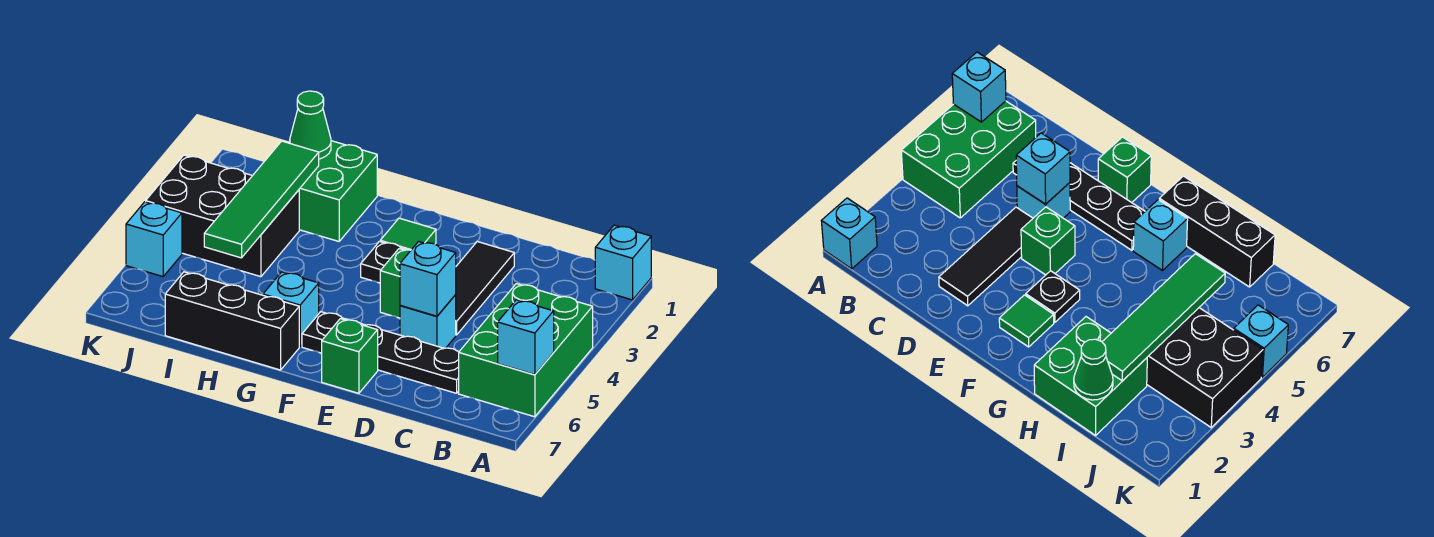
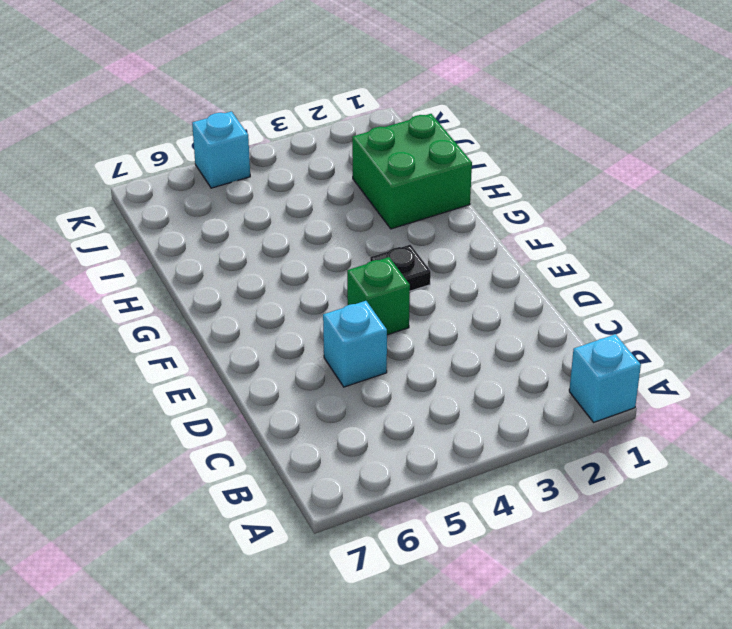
none -> green 2x3 brick [459,284,593,417]
none -> black 1x4 plate [302,312,459,393]
none -> black 1x3 tile [455,242,514,335]

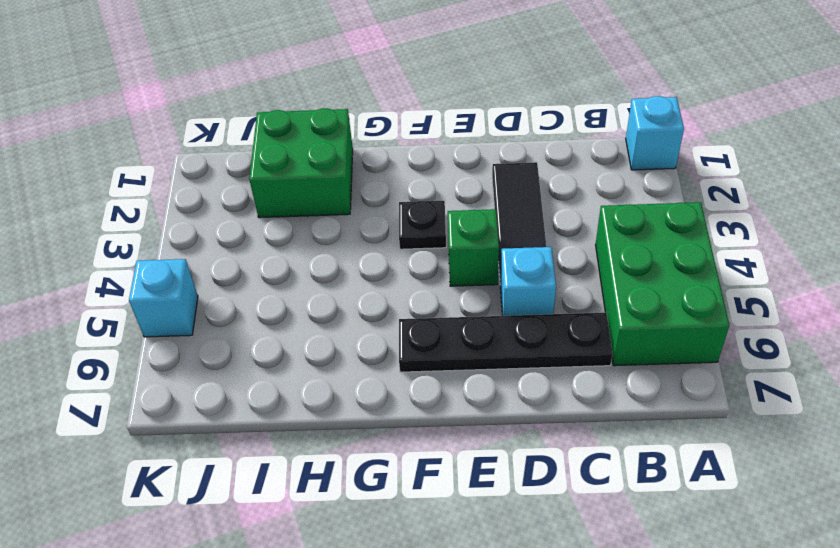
none -> green 1x1 brick [322,319,378,393]
none -> green 1x1 tile [380,218,436,250]
none -> cyan 1x1 brick [263,272,319,347]

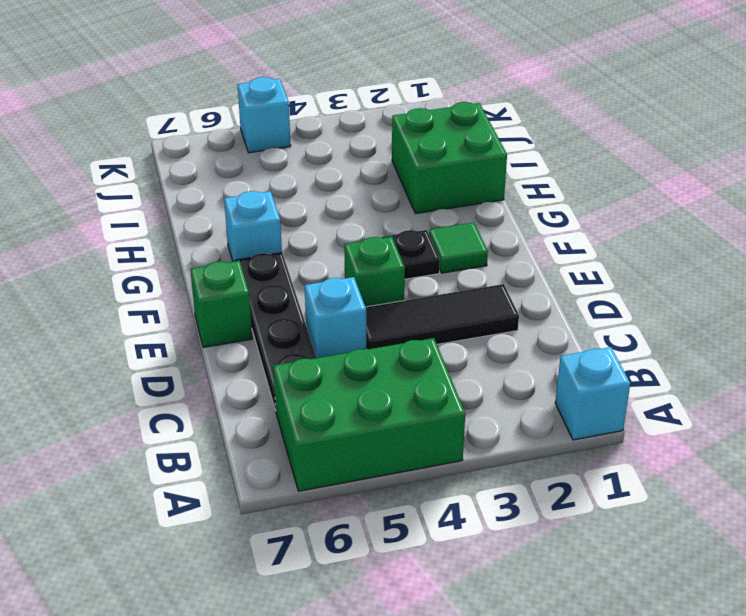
none -> black 1x3 brick [165,272,299,370]
none -> black 2x3 brick [146,155,299,277]
none -> cyan 1x1 brick [498,300,554,375]

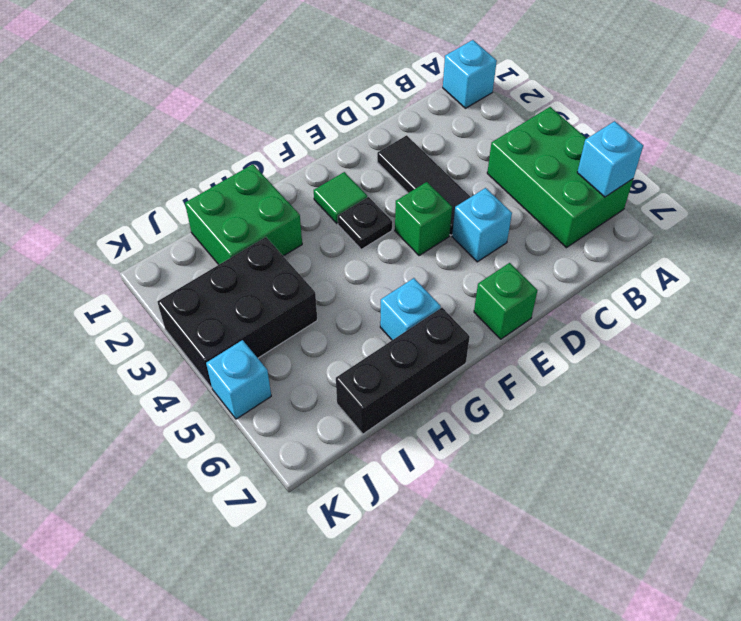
none -> black 1x4 plate [302,312,459,393]
none -> cyan 1x1 brick [400,241,456,316]
none -> green 1x1 cone [290,91,331,159]

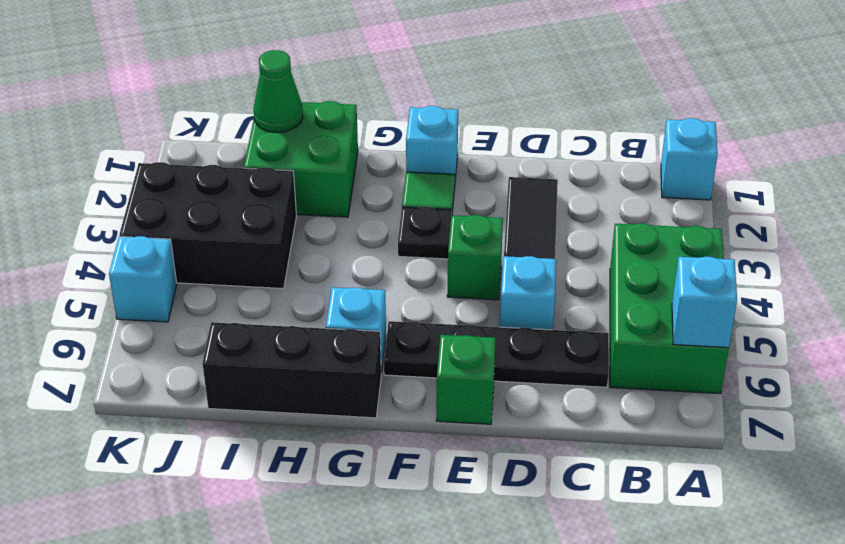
cyan 1x1 brick [406,106,458,179] -> cyan 1x1 brick moved to [400,241,456,316]
none -> green 1x4 tile [204,141,319,258]

